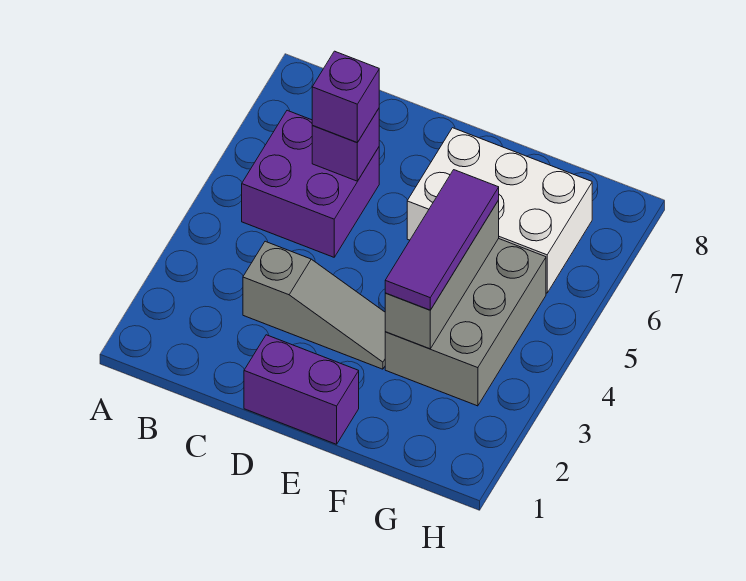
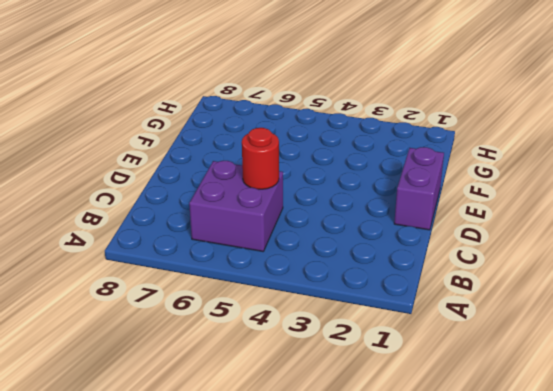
red 1x1 round brick [242,128,279,189] -> none
none -> grey 1x3 slope [243,241,385,369]
none -> white 2x3 brick [407,128,592,293]

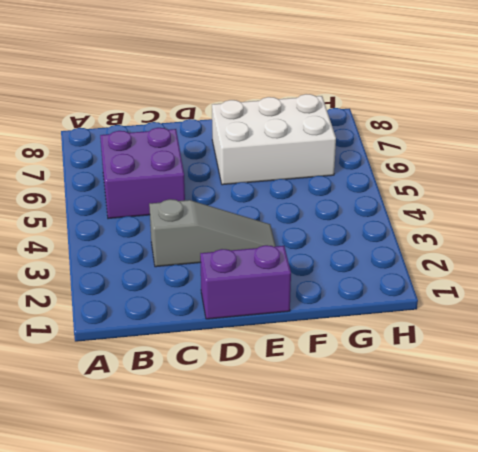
none -> grey 2x3 brick [385,239,546,406]
none -> purple 1x1 brick [312,109,379,181]

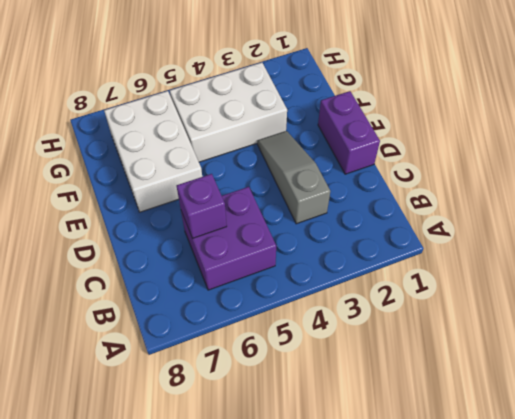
white 2x3 brick [170,63,287,162] -> grey 2x3 brick [385,239,546,406]
none -> grey 1x3 brick [385,200,499,349]
none -> purple 1x1 brick [312,51,379,142]

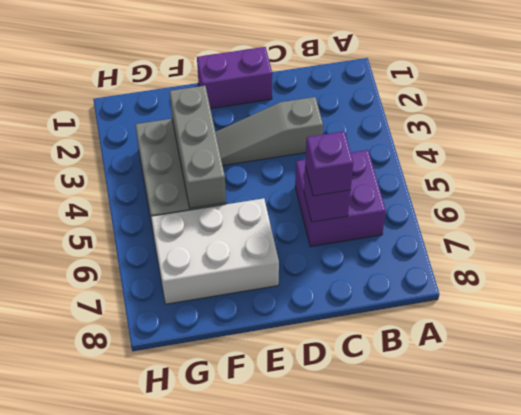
none -> purple 1x3 tile [385,170,499,310]

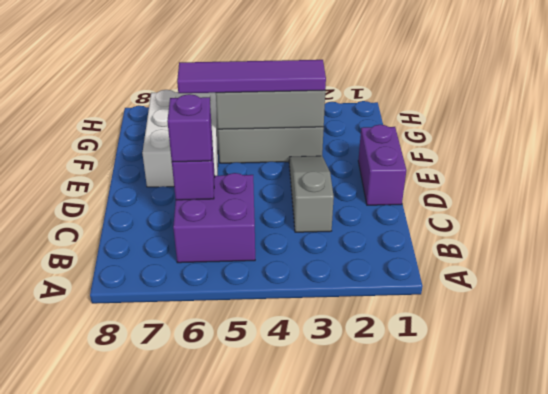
purple 1x4 tile [177,60,326,93] -> purple 1x3 tile [385,170,499,310]

